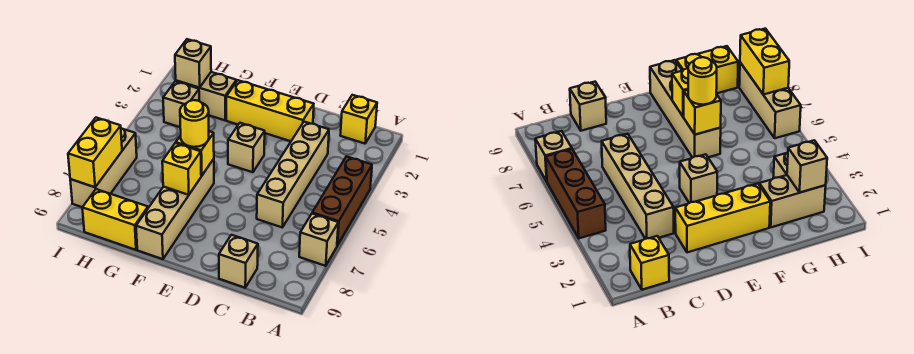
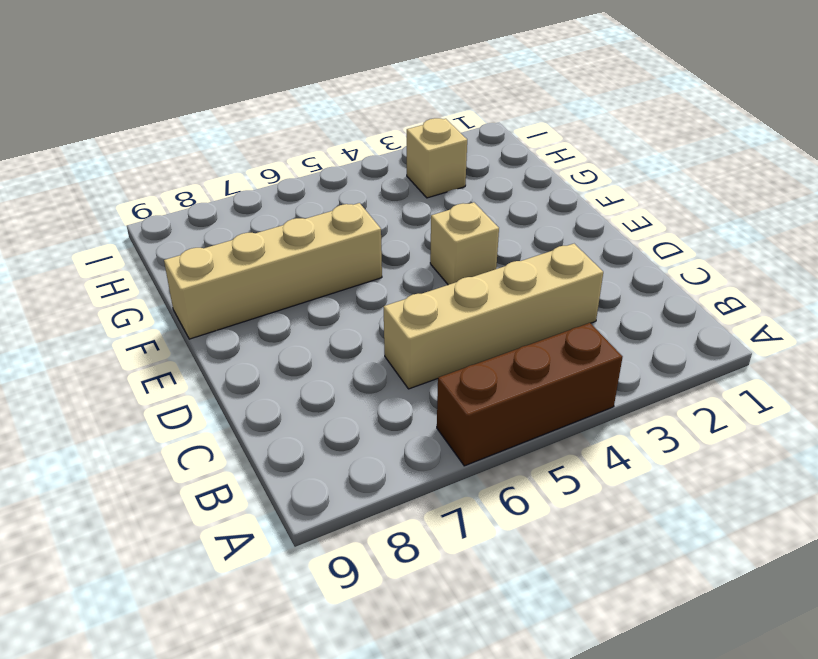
none -> tan 1x1 brick [299,214,338,266]
none -> yellow 1x1 brick [340,95,377,143]
none -> tan 1x1 brick [219,235,258,288]

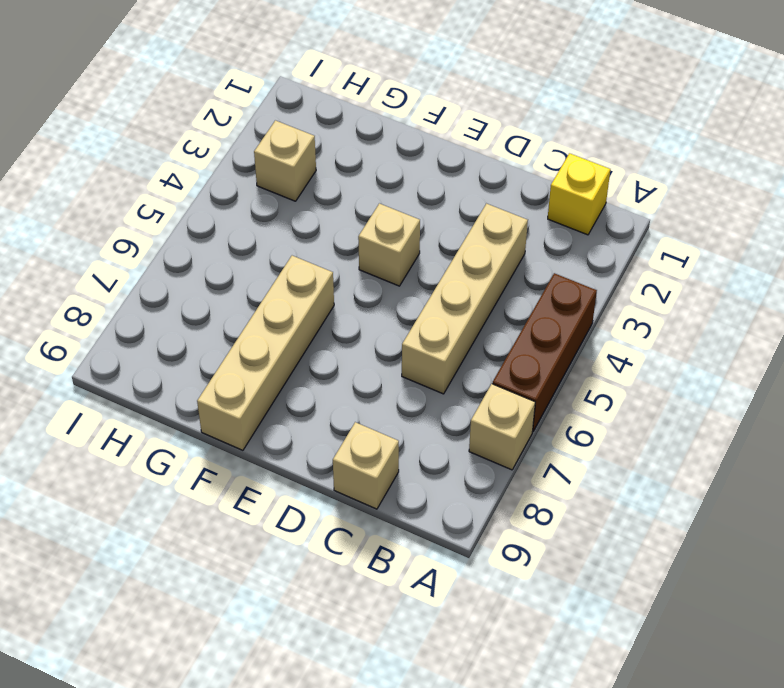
none -> yellow 1x3 brick [226,80,314,141]
none -> tan 1x2 brick [176,72,236,120]
none -> yellow 1x2 brick [82,189,148,250]

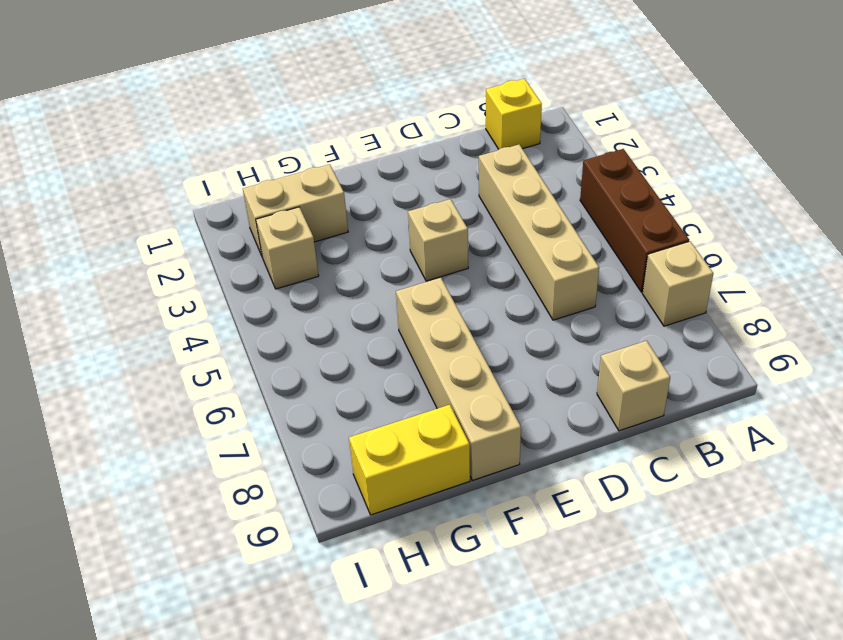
none -> yellow 1x3 brick [226,80,314,141]
none -> tan 1x3 brick [70,128,137,207]
none -> yellow 1x1 brick [176,131,214,176]

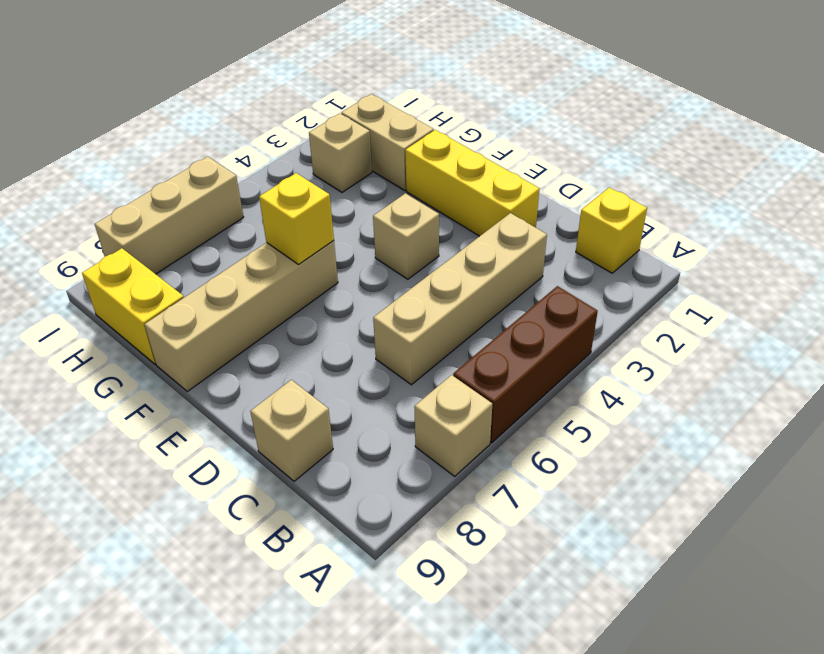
none -> yellow 1x1 brick [162,143,201,195]
none -> tan 1x1 brick [175,39,211,88]
none -> yellow 1x2 brick [68,118,122,187]

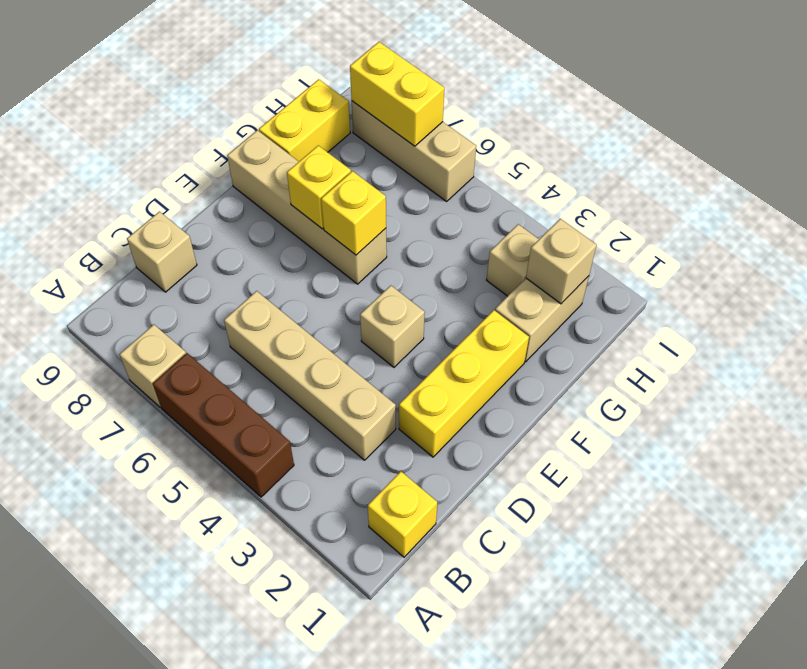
none -> yellow 1x1 round brick [180,100,209,147]

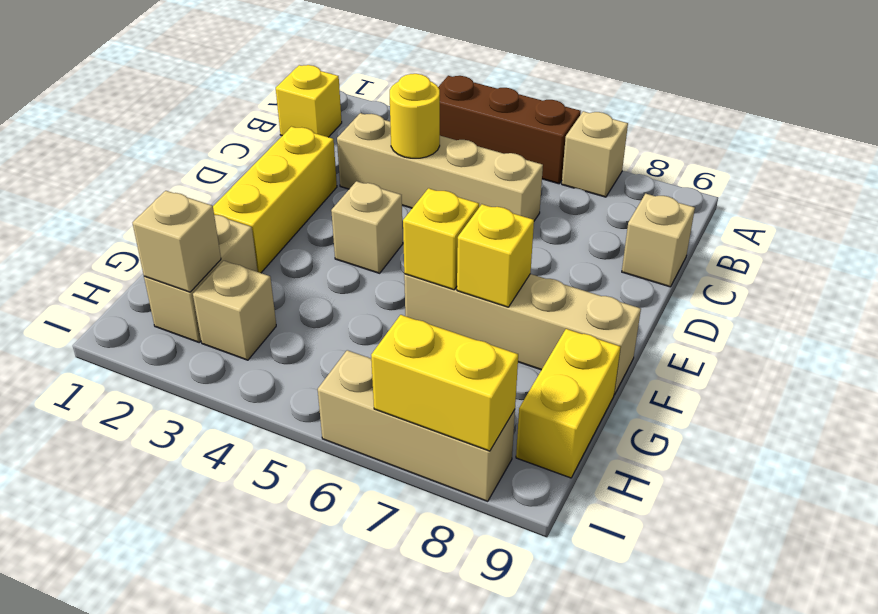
yellow 1x1 round brick [390,74,440,158] -> yellow 1x1 round brick moved to [180,100,209,147]

